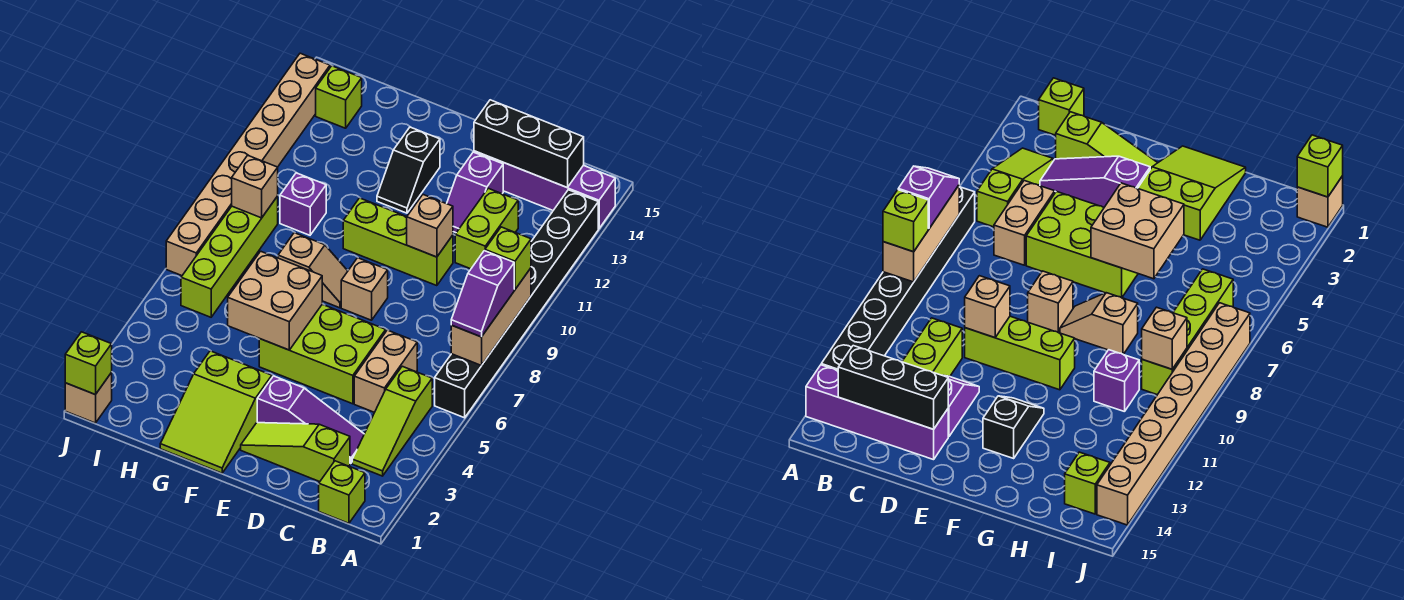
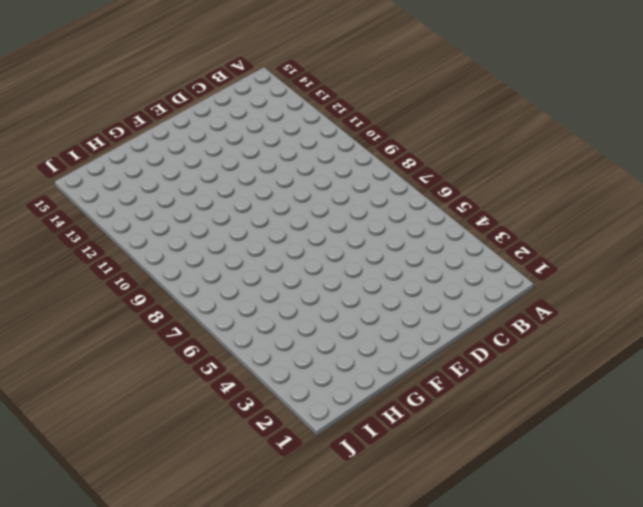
none -> black 1x8 brick [435,190,598,418]
none -> purple 1x4 brick [474,151,615,229]
none -> lime 1x1 brick [319,461,365,523]

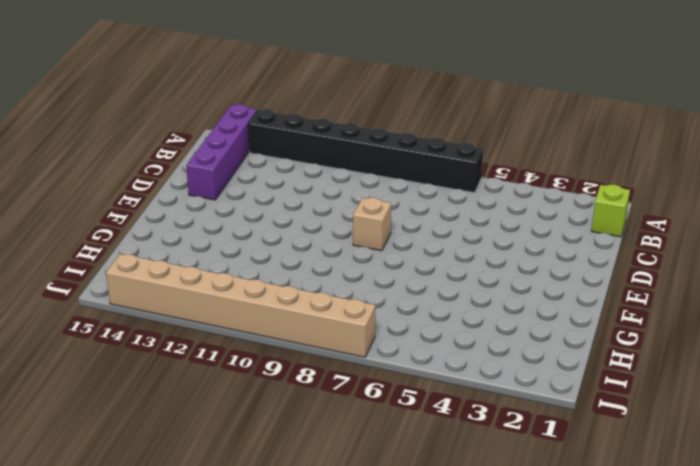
none -> lime 1x3 slope [352,366,432,476]
none -> lime 1x3 slope [241,423,350,482]
none -> purple 1x3 slope [257,376,364,464]

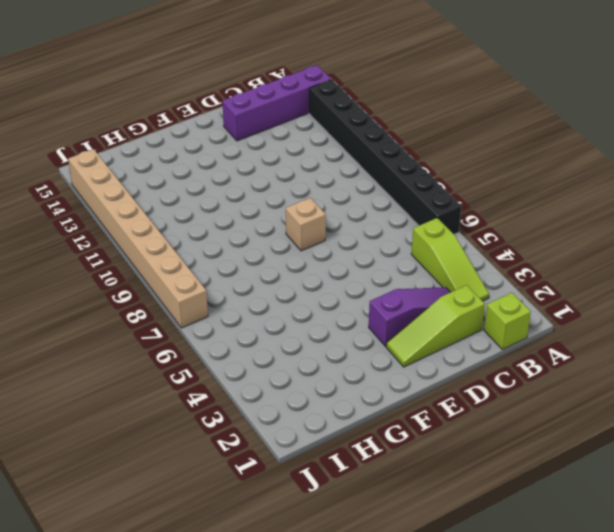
none -> tan 1x2 brick [354,330,417,412]
none -> lime 1x2 brick [455,188,518,269]
none -> lime 2x3 brick [259,304,386,404]

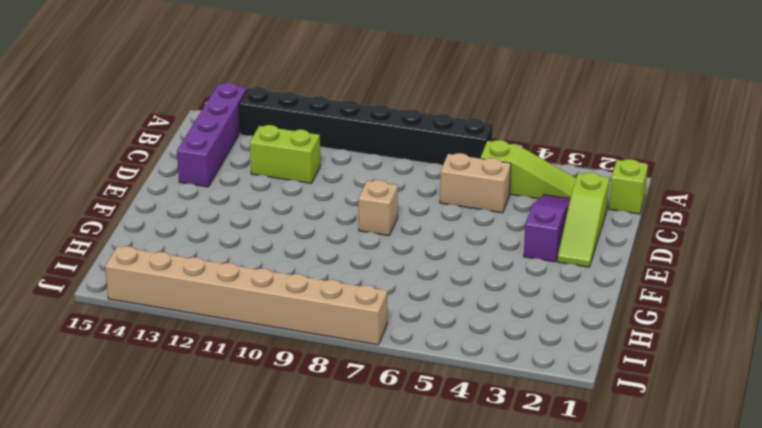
none -> lime 2x3 brick [259,304,386,404]
none -> lime 1x3 brick [343,198,453,286]
none -> purple 1x2 slope [447,152,503,233]

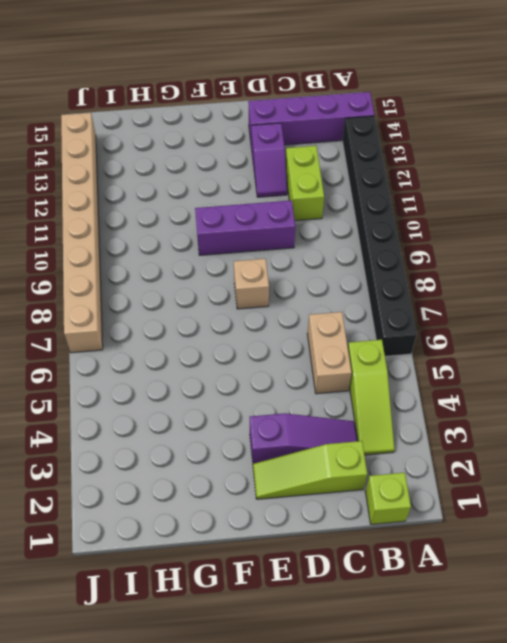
purple 1x3 brick [195,200,295,255] -> lime 1x3 brick [343,198,453,286]
none -> lime 2x3 brick [259,304,386,404]
none -> lime 2x3 slope [160,351,272,473]
none -> tan 1x2 slope [278,233,348,308]

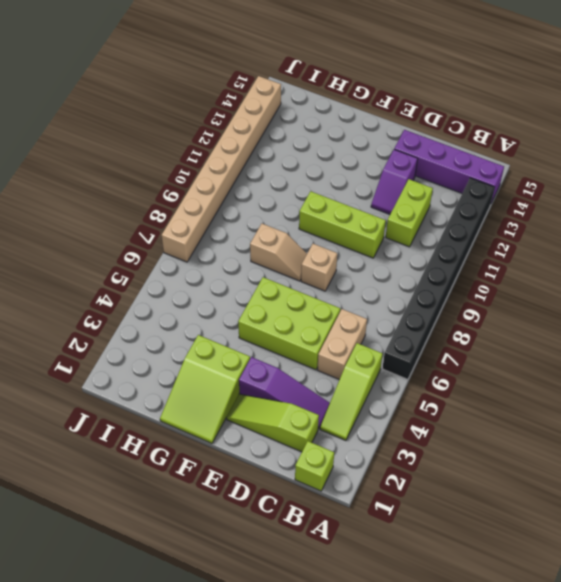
none -> black 1x2 slope [377,127,440,213]
none -> purple 1x1 brick [280,173,326,235]
none -> lime 1x4 brick [181,196,278,317]

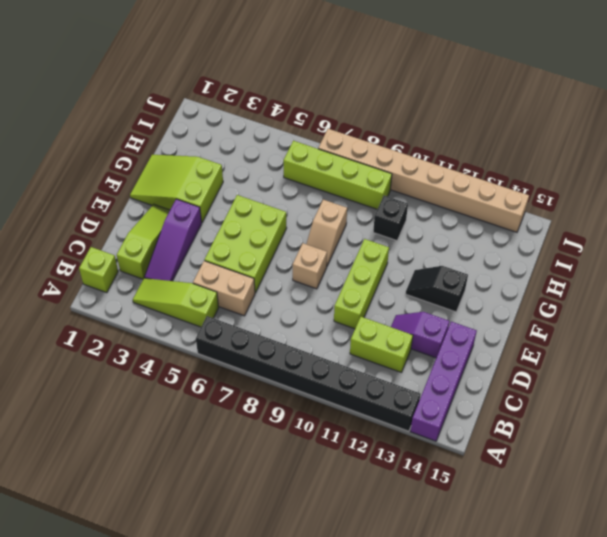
black 1x1 brick [373,196,408,241] -> purple 1x1 brick [280,173,326,235]
none -> lime 1x1 brick [316,66,362,128]
none -> tan 1x1 brick [65,373,112,423]
none -> tan 1x3 brick [451,268,531,366]

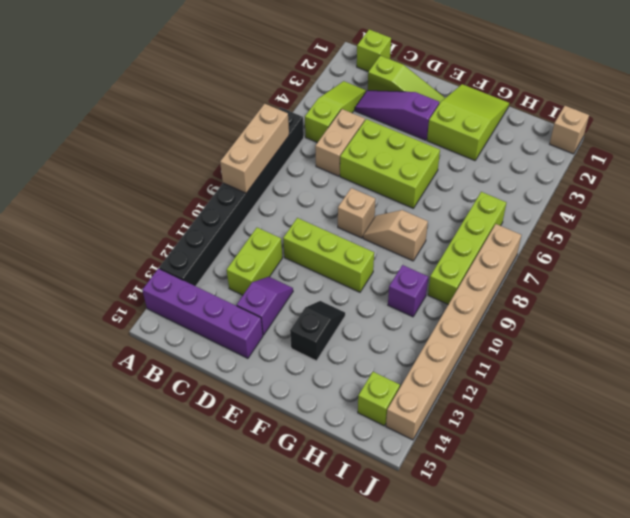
none -> black 1x3 brick [474,100,584,188]
none -> tan 1x1 brick [407,195,453,257]
none -> tan 2x2 brick [228,251,322,350]

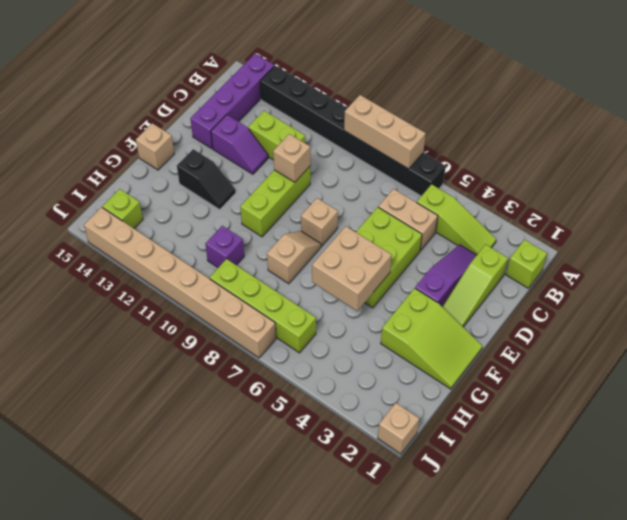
tan 1x1 brick [136,123,174,170] -> tan 1x1 brick moved to [232,155,278,218]
none -> black 1x3 brick [474,100,584,188]
none -> lime 1x1 brick [65,332,112,395]
none -> purple 1x2 slope [451,251,514,337]

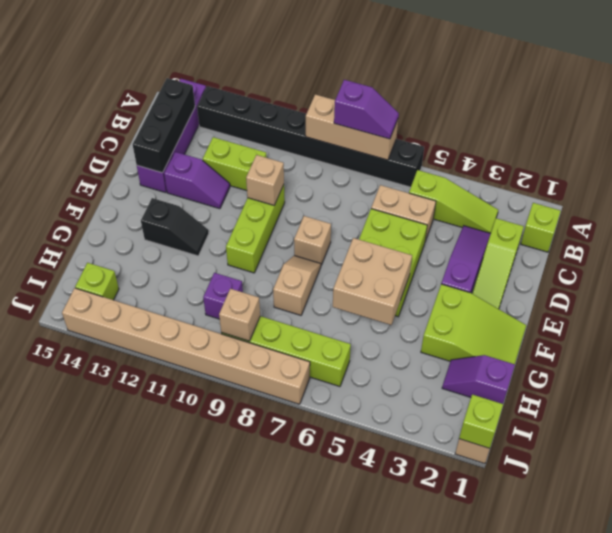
purple 1x2 slope [442,355,515,404] -> none
none -> lime 1x1 brick [485,227,531,289]

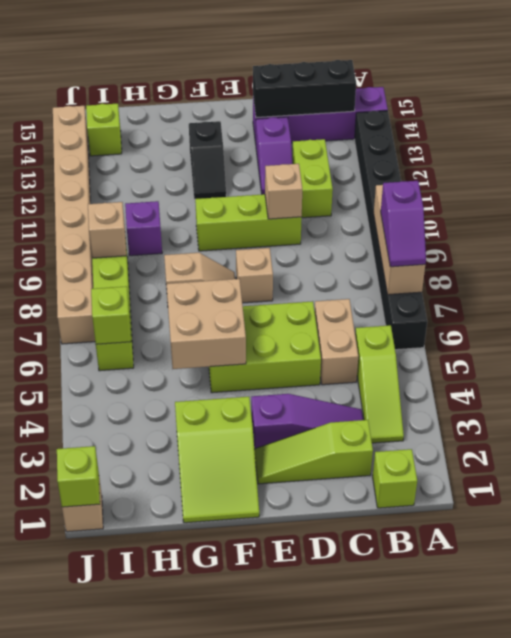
lime 1x1 brick [91,286,131,344] -> lime 1x1 brick moved to [485,227,531,289]

